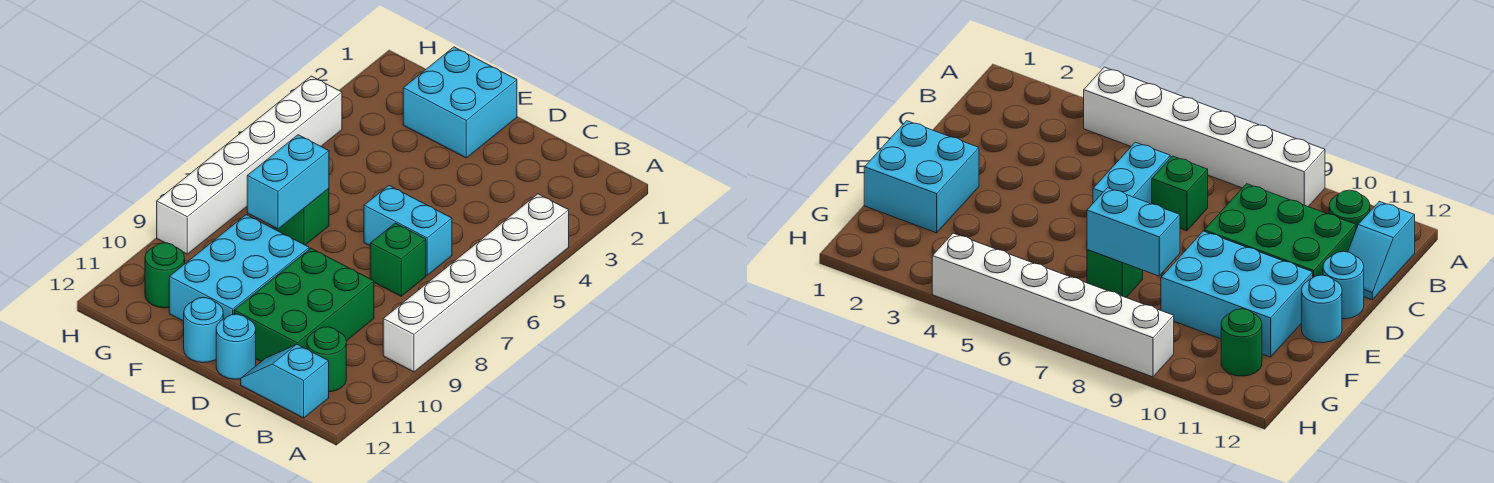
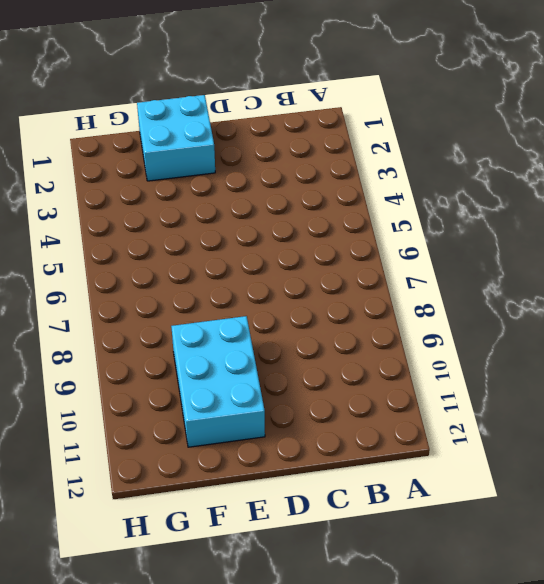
none -> white 1x6 brick [383,194,569,372]
none -> green 1x1 round brick [307,327,346,392]
none -> cyan 1x2 slope [241,345,329,418]

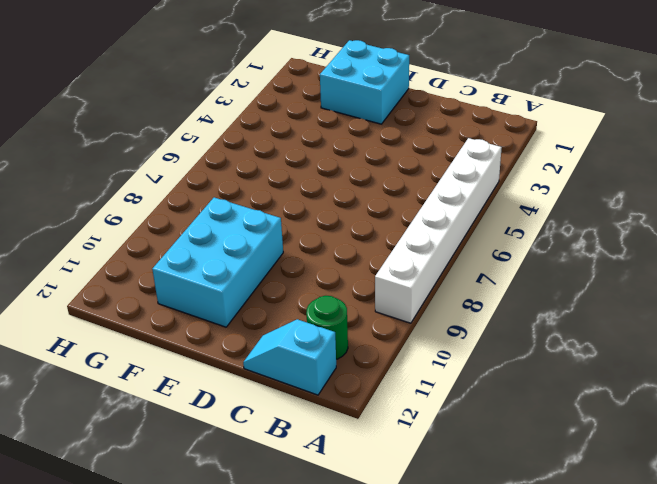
none -> cyan 1x2 brick [364,186,452,275]
none -> green 1x1 brick [370,223,426,296]
none -> green 2x3 brick [234,248,374,362]

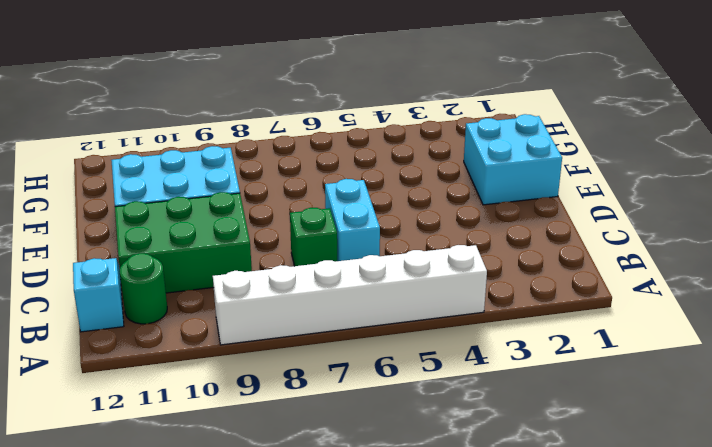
none -> cyan 1x1 round brick [216,314,256,379]
none -> cyan 1x1 round brick [184,298,223,363]
none -> green 1x1 brick [273,189,329,245]

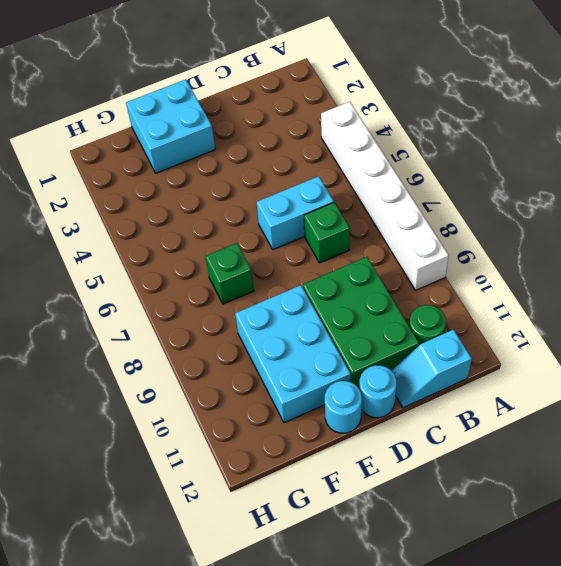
none -> green 1x1 round brick [145,243,185,308]
none -> white 1x6 brick [157,76,342,254]
none -> cyan 1x2 brick [247,135,329,229]

